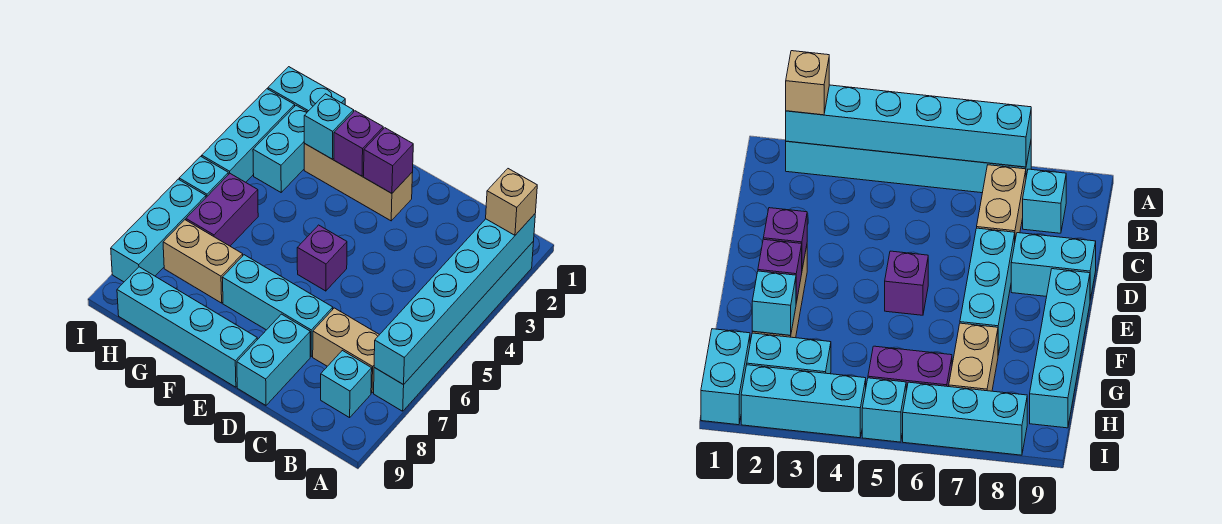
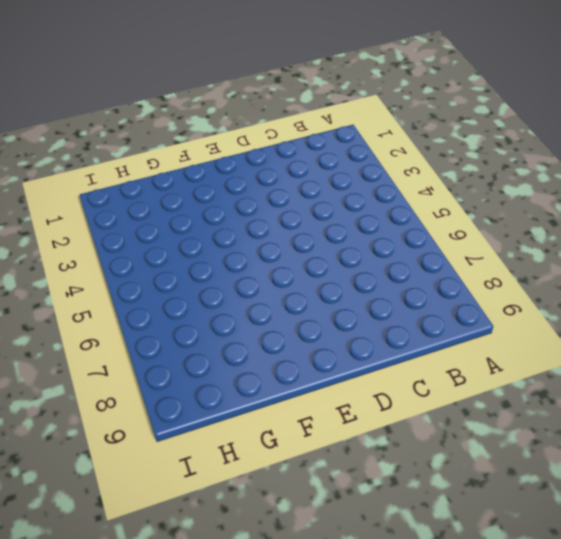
none -> cyan 1x6 brick [374,241,534,411]
none -> tan 1x2 brick [313,308,379,393]
none -> cyan 1x1 brick [321,350,372,418]

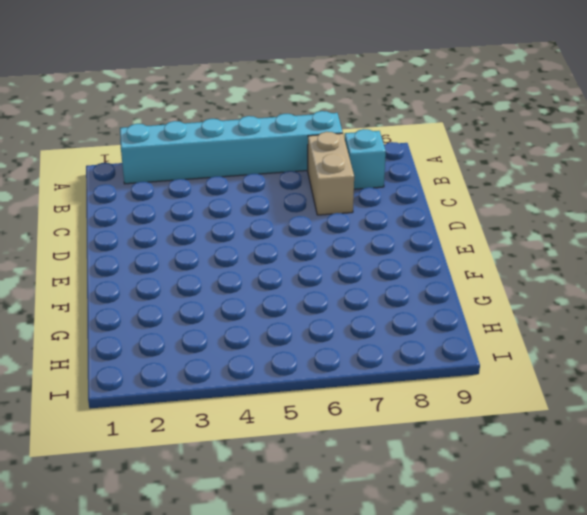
none -> cyan 1x3 brick [222,255,333,356]
none -> cyan 1x2 brick [237,314,310,405]
none -> tan 1x3 brick [304,144,413,221]

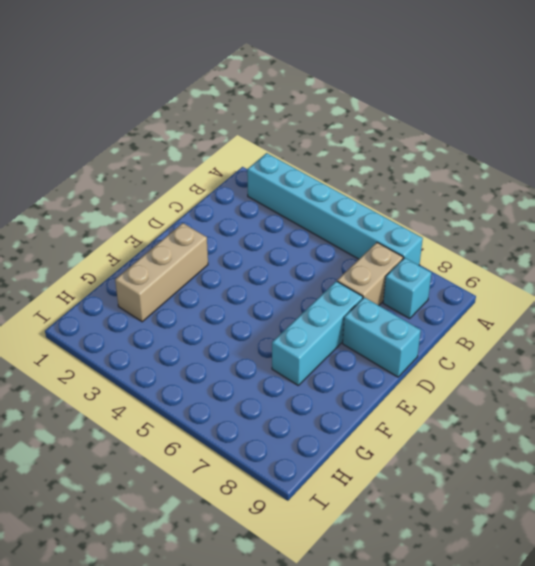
none -> purple 1x1 brick [297,225,347,291]
none -> cyan 1x4 brick [117,267,257,387]
none -> tan 1x2 brick [163,220,243,303]

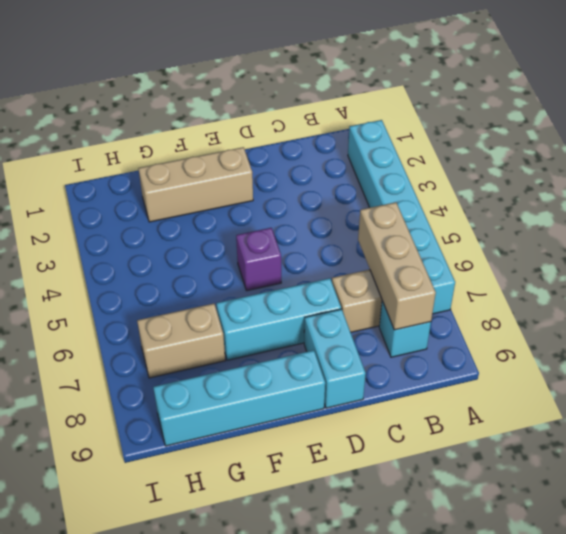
tan 1x3 brick [358,202,436,330] -> none
none -> cyan 1x2 brick [268,67,345,112]
none -> cyan 1x2 brick [253,106,307,192]
none -> purple 1x2 brick [186,174,258,246]

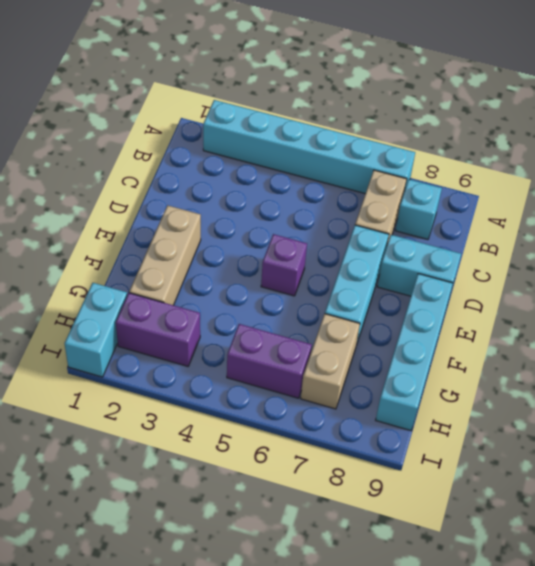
purple 1x2 brick [116,293,200,366] -> cyan 1x2 brick [253,106,307,192]
none -> cyan 1x3 brick [202,89,295,182]
none -> cyan 1x1 brick [179,156,228,197]
none -> cyan 1x3 brick [111,179,206,282]

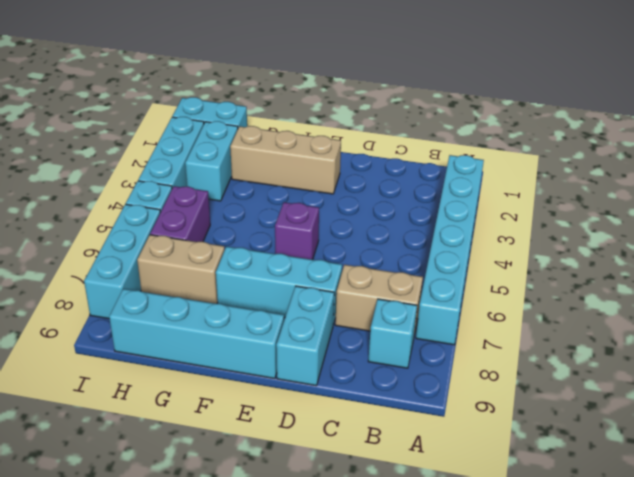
none -> cyan 1x6 brick [374,214,535,385]
none -> purple 1x1 brick [364,128,413,193]
none -> purple 1x1 brick [334,111,383,176]

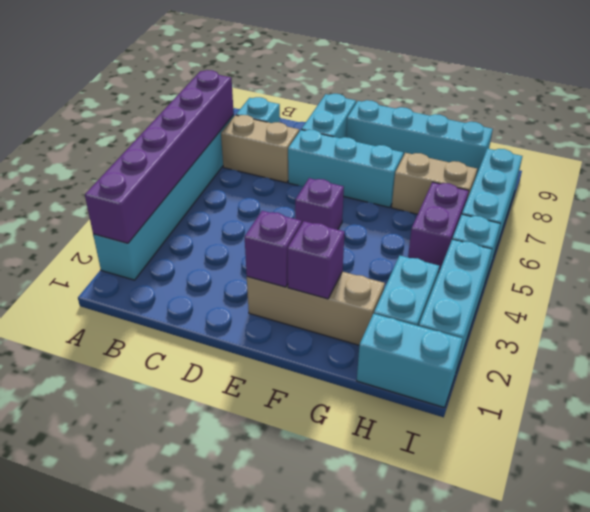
purple 1x6 brick [85,70,234,243] -> cyan 1x6 brick [374,214,535,385]
none -> cyan 1x1 brick [304,94,354,159]
none -> tan 1x1 brick [486,169,537,235]

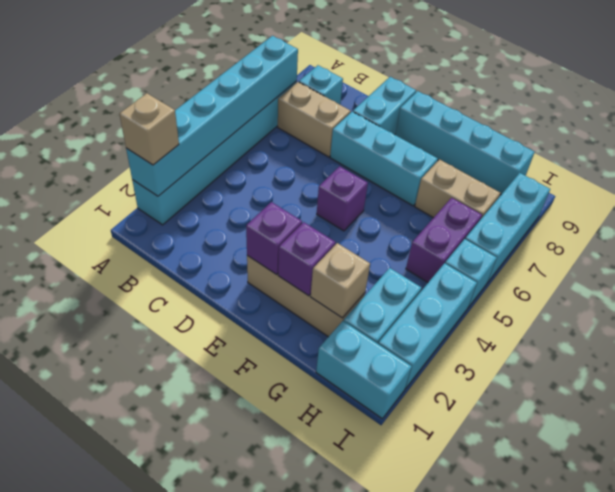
tan 1x1 brick [311,243,370,318] -> cyan 1x1 brick [304,94,354,159]

